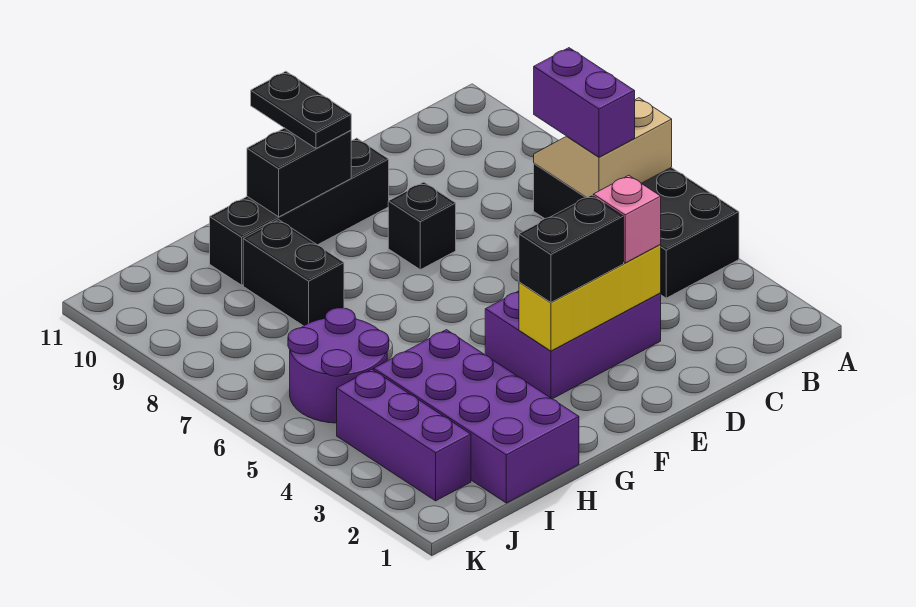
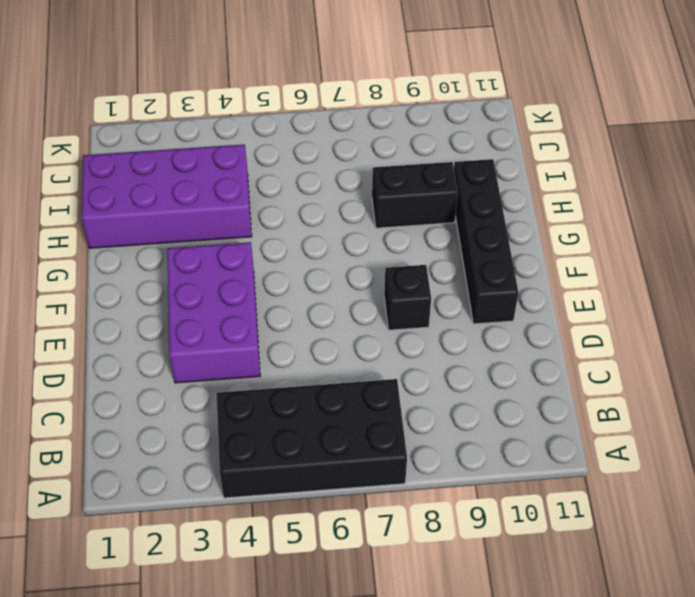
none -> purple 2x2 round brick [288,308,389,423]
none -> purple 1x3 brick [337,369,471,501]
none -> tan 2x2 slope [534,98,672,198]

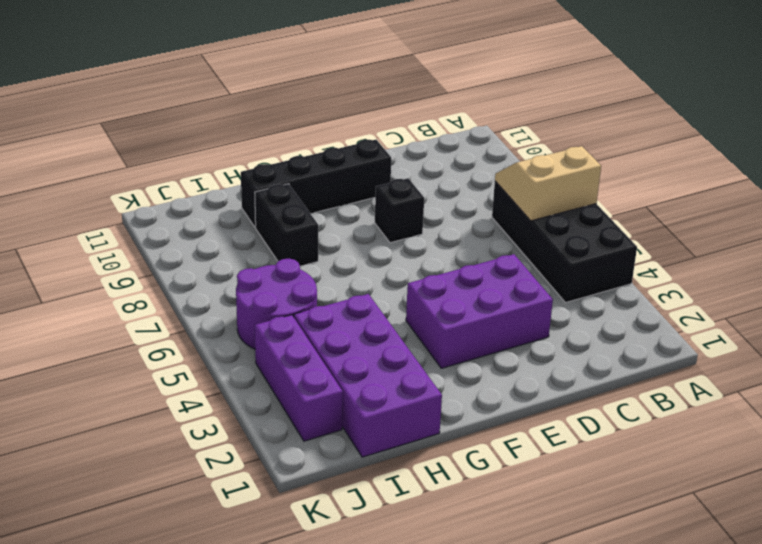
none -> yellow 1x3 brick [519,244,661,351]
none -> black 1x2 brick [247,128,351,217]
none -> purple 1x2 brick [534,48,635,157]

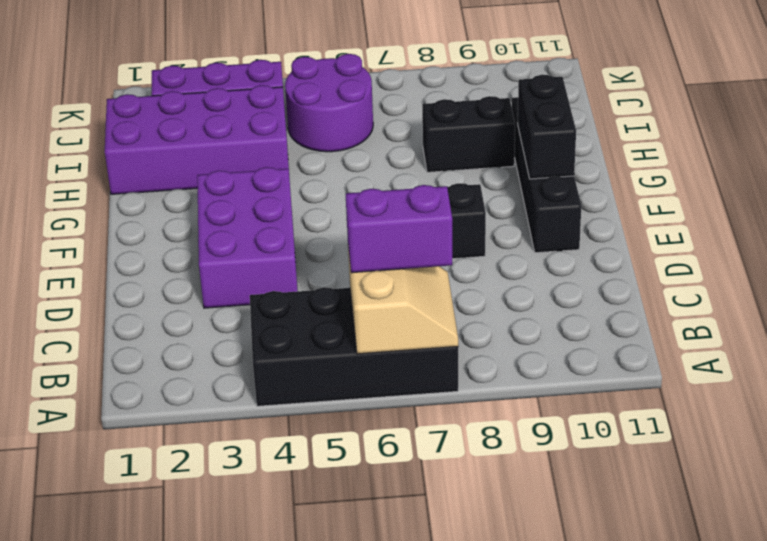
none -> yellow 1x3 brick [519,244,661,351]
none -> pink 1x1 brick [593,175,661,263]
none -> black 1x2 brick [519,195,624,302]

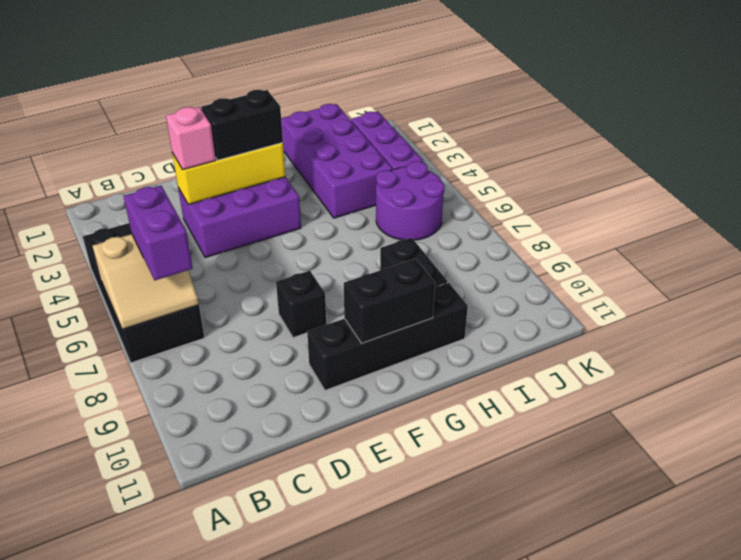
none -> black 1x2 plate [251,71,351,148]

